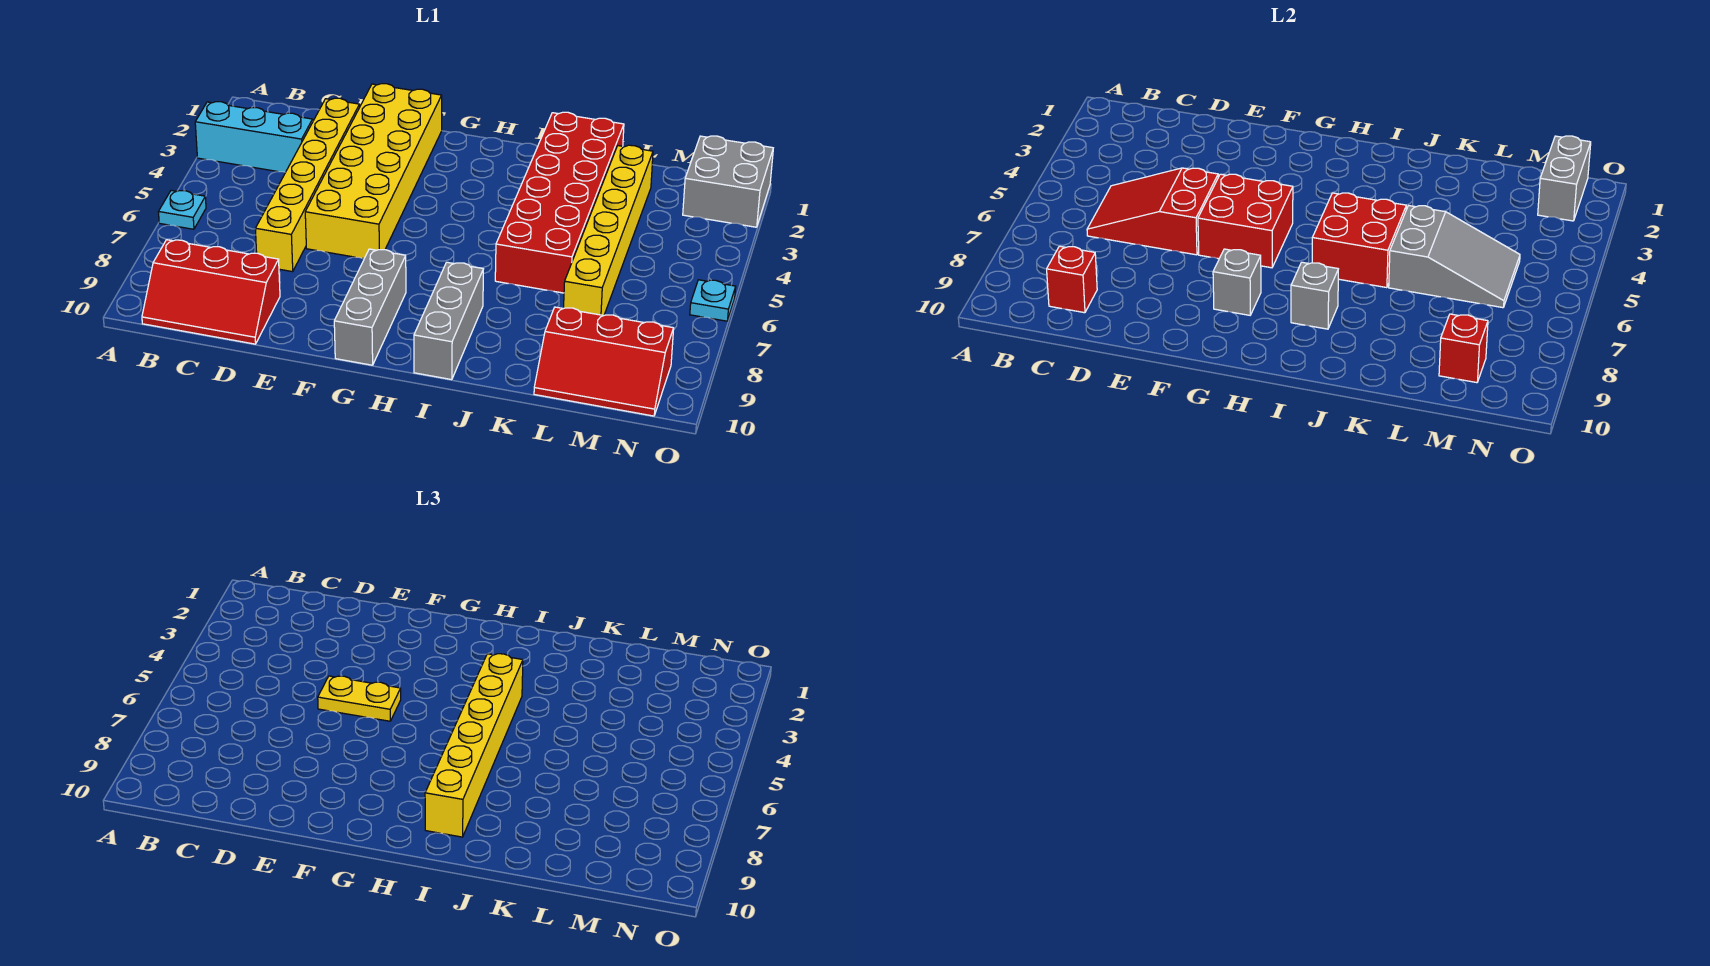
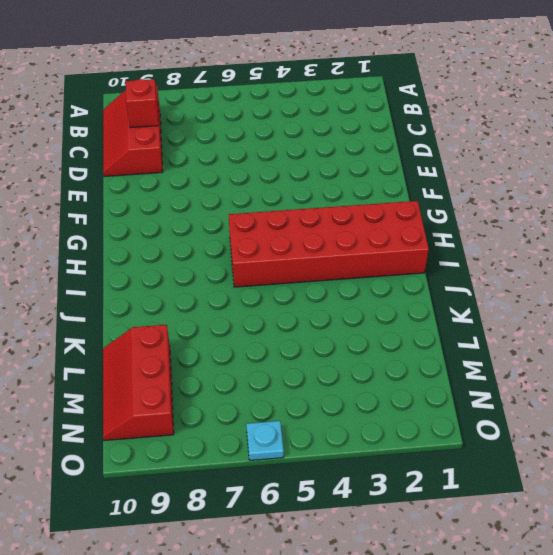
red 2x6 brick [229,201,429,287] -> red 2x6 brick moved to [495,112,624,293]
none -> cyan 1x3 brick [195,102,313,172]
none -> cyan 1x1 plate [159,190,206,229]
none -> yellow 1x6 brick [255,98,360,272]

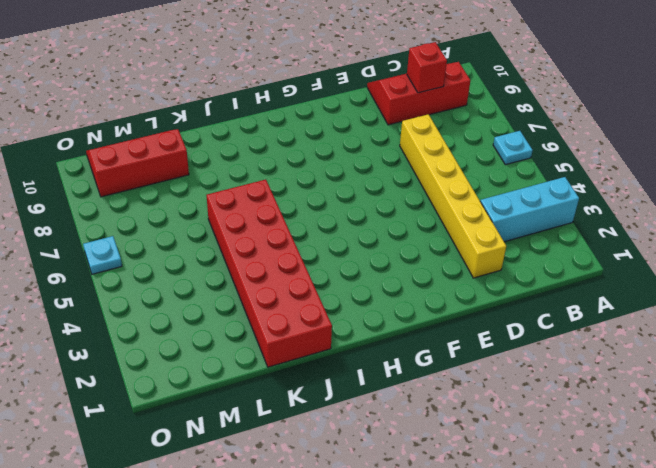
none -> yellow 2x6 brick [305,84,442,259]
none -> grey 1x3 brick [334,249,406,365]
none -> grey 1x3 brick [414,262,483,380]

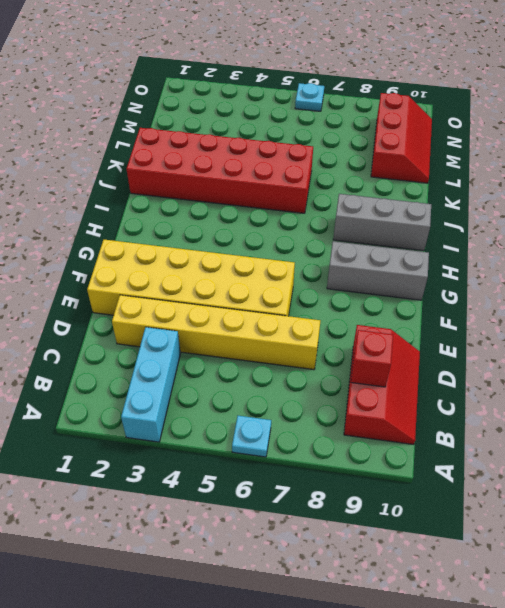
none -> yellow 1x6 brick [564,145,653,316]
none -> grey 2x2 brick [683,136,773,227]
none -> red 2x3 slope [1087,168,1218,255]

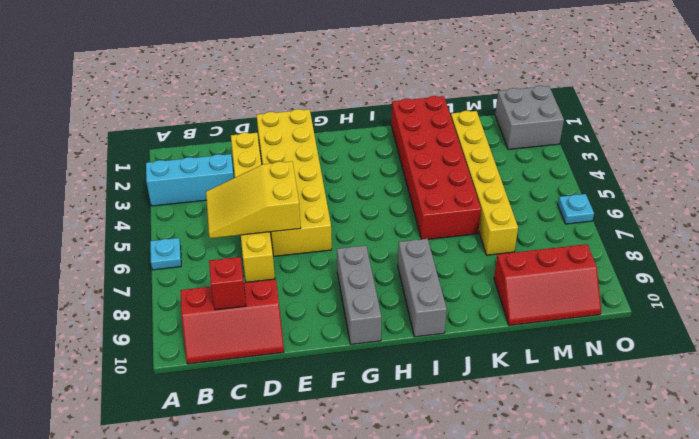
yellow 2x3 slope [206,161,301,238] -> red 2x3 slope [1087,168,1218,255]
none -> red 2x2 brick [1198,174,1293,268]
none -> grey 1x1 brick [1213,249,1261,315]
none -> red 2x2 brick [1312,193,1406,288]

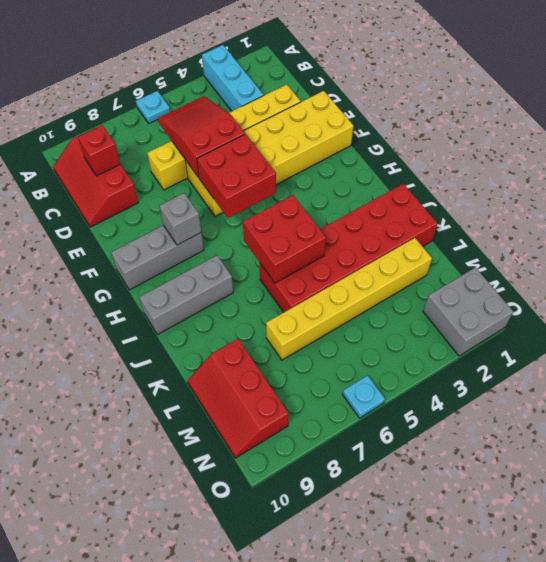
none -> grey 1x1 brick [1291,262,1338,329]
none -> grey 2x3 slope [1389,206,1520,308]
none -> red 1x1 brick [1439,314,1488,383]

